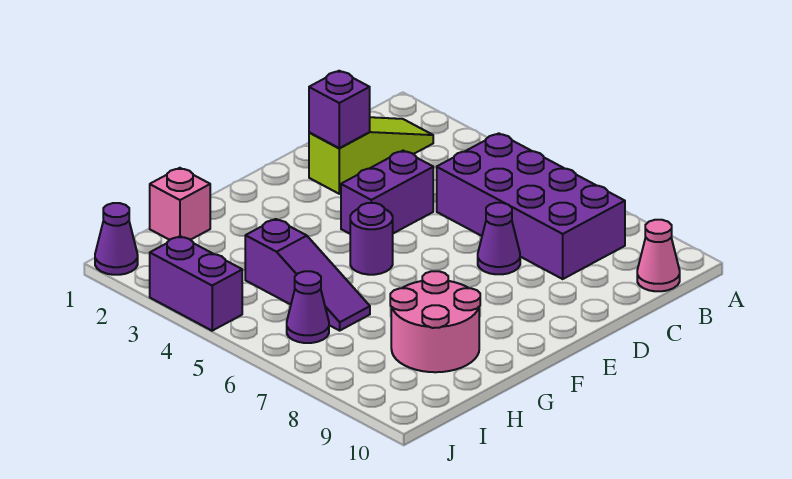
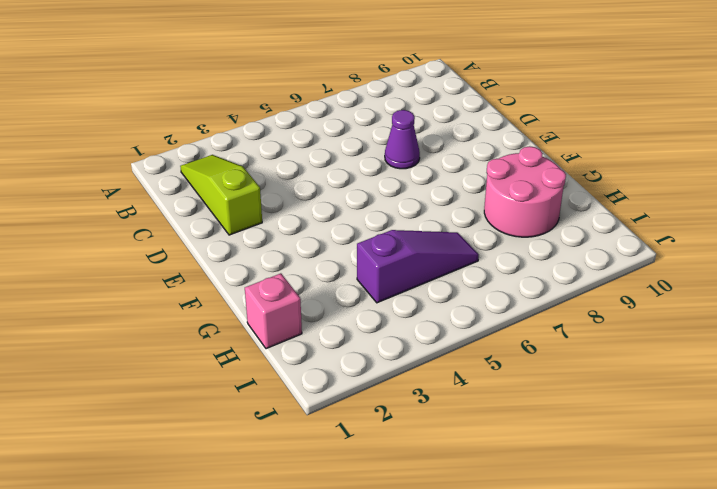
none -> purple 2x4 brick [437,133,625,279]
none -> pink 1x1 cone [637,220,680,291]
none -> purple 1x2 brick [341,151,433,234]

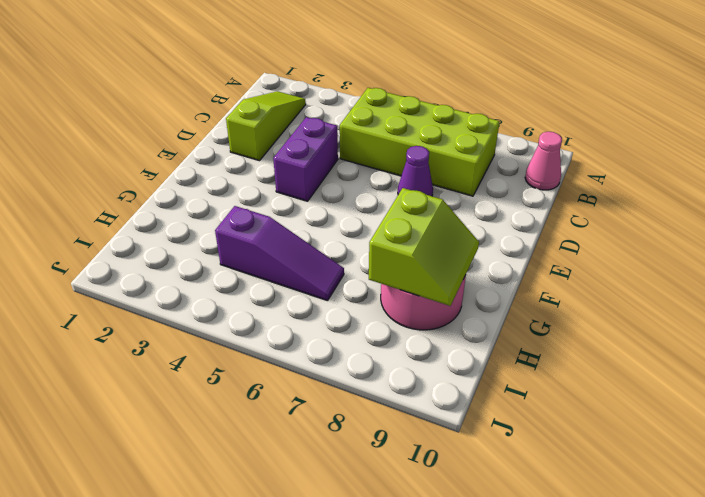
lime 2x4 brick [340,88,500,196] -> purple 2x4 brick [437,133,625,279]
lime 2x2 slope [369,188,479,306] -> none
none -> purple 1x1 round brick [350,203,393,275]
none -> pink 1x1 brick [150,168,210,240]
none -> purple 1x1 cone [287,271,329,343]

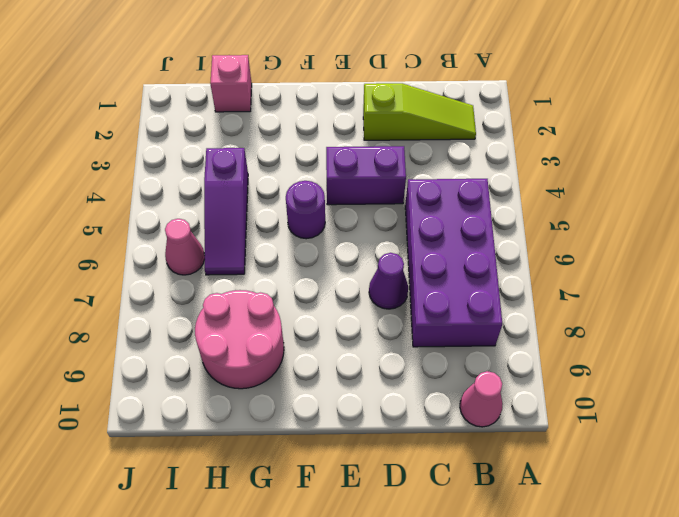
pink 1x1 cone [165,219,205,275] -> purple 1x1 cone [287,271,329,343]
none -> purple 1x1 cone [95,203,138,275]
none -> purple 1x2 brick [150,236,242,331]
none -> purple 1x1 brick [309,71,370,148]

